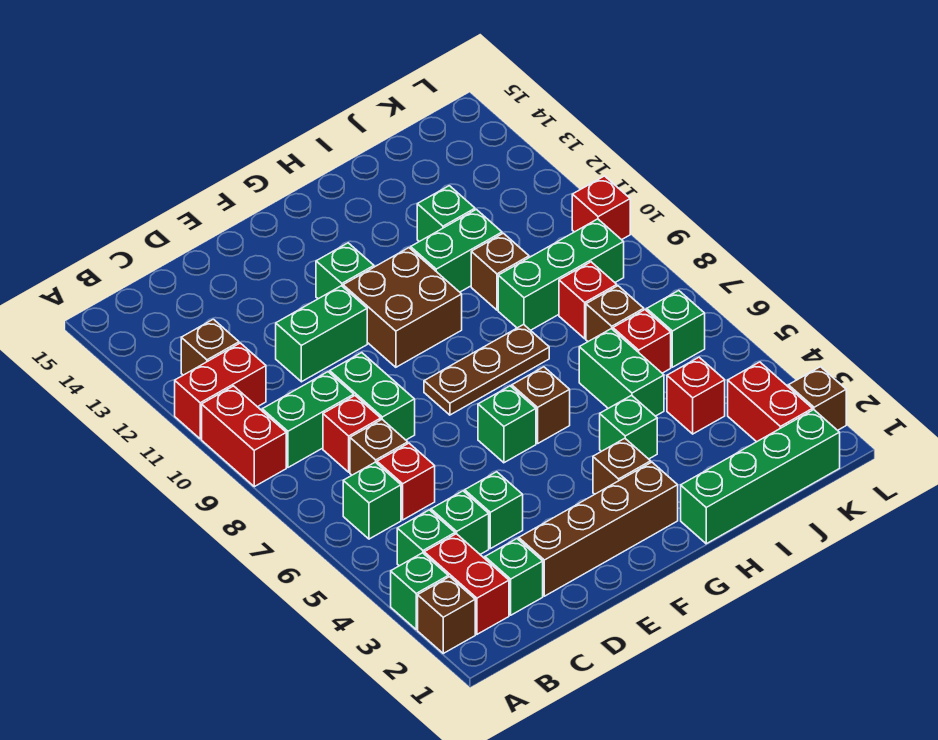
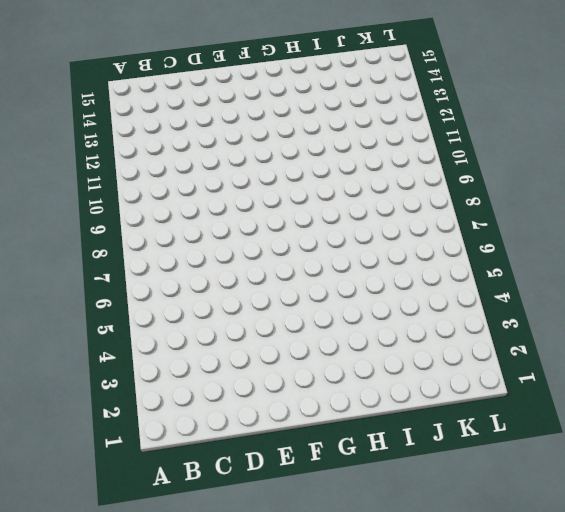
none -> brown 1x1 brick [418,577,475,653]
none -> green 1x1 brick [391,553,448,630]
none -> red 1x2 brick [202,386,286,487]
none -> red 1x2 brick [175,343,266,439]

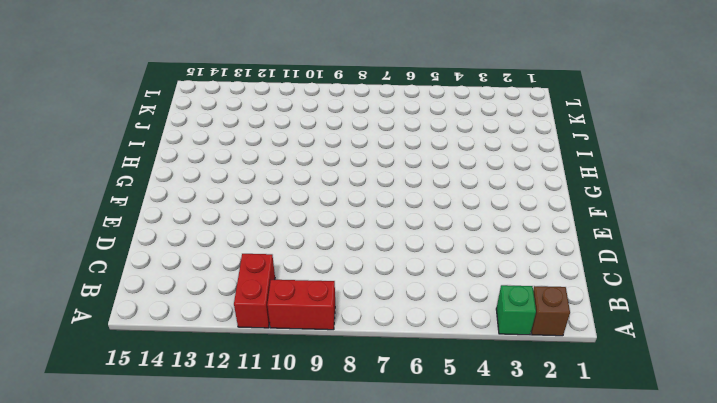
none -> red 1x2 brick [424,534,509,634]
none -> green 1x1 brick [397,510,455,566]
none -> green 1x1 brick [343,462,401,539]
none -> green 1x2 brick [262,372,354,467]

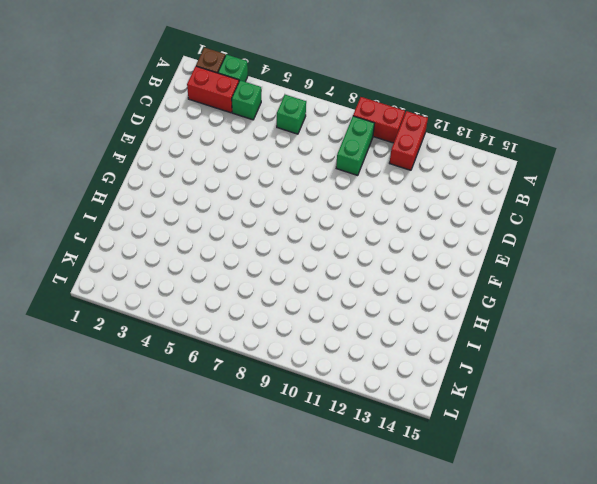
none -> brown 1x1 brick [181,319,239,375]
none -> green 1x1 brick [485,539,543,615]
none -> green 1x1 brick [431,491,489,554]
none -> red 1x1 brick [377,443,435,520]

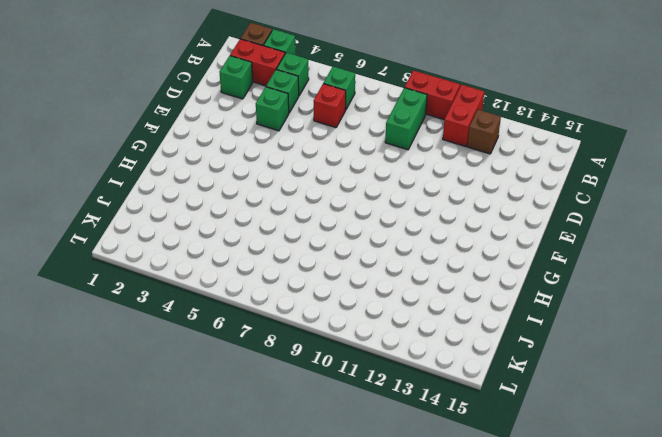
none -> brown 1x1 brick [350,420,408,475]
none -> red 1x1 brick [323,396,381,472]
none -> brown 1x4 brick [519,462,678,596]
none -> green 1x2 brick [330,353,415,440]

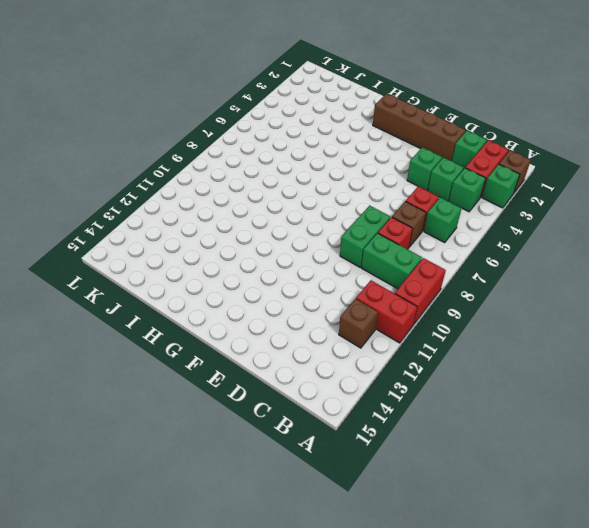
none -> green 1x2 brick [276,286,367,382]
none -> green 1x1 brick [478,386,536,463]
none -> brown 1x3 plate [424,325,549,415]
none -> brown 2x2 brick [343,248,462,367]

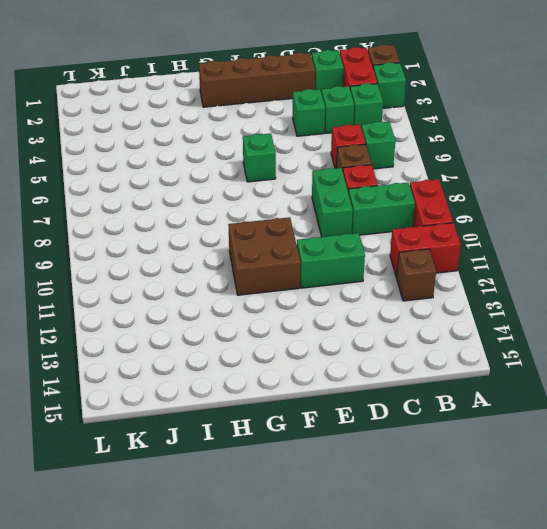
none -> brown 1x3 plate [424,325,549,415]
none -> green 1x1 brick [316,243,374,299]
none -> brown 1x1 brick [593,438,651,494]
none -> brown 1x1 brick [512,367,570,443]

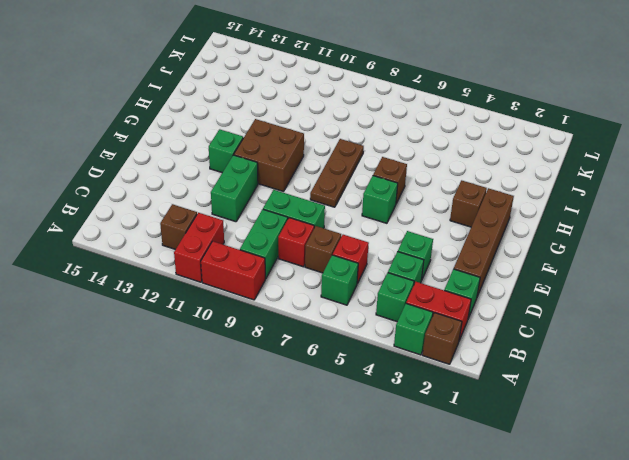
none -> green 1x4 brick [681,410,840,544]
none -> green 1x1 brick [600,395,657,459]
none -> green 1x2 brick [411,209,502,292]
none -> green 1x2 brick [579,329,664,416]

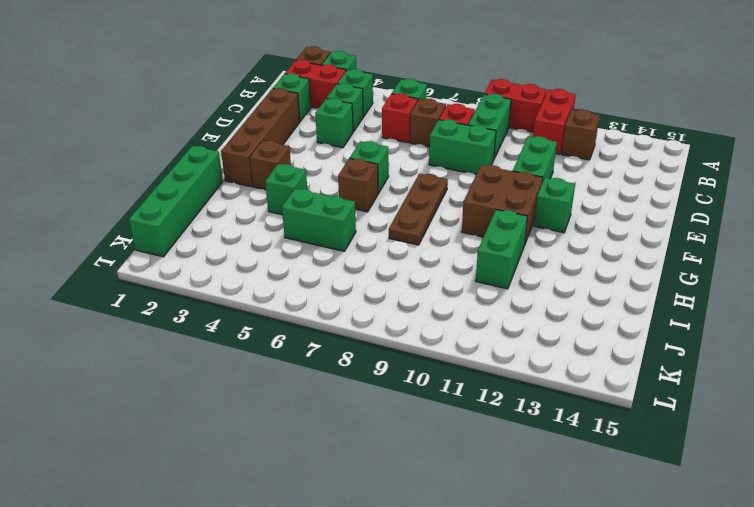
none -> green 1x3 brick [498,219,624,330]
none -> brown 1x1 brick [471,233,529,310]
none -> green 1x1 brick [417,186,475,242]
none -> red 1x1 brick [667,357,725,434]

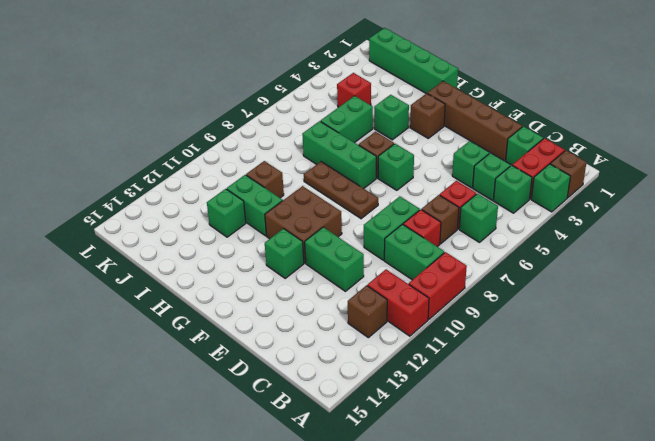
green 1x3 brick [302,121,376,188] -> green 1x3 brick moved to [498,219,624,330]
none -> red 1x1 brick [613,310,671,373]
none -> brown 1x1 brick [586,286,644,341]
none -> red 1x1 brick [559,262,617,339]
none -> red 1x2 brick [728,362,813,442]

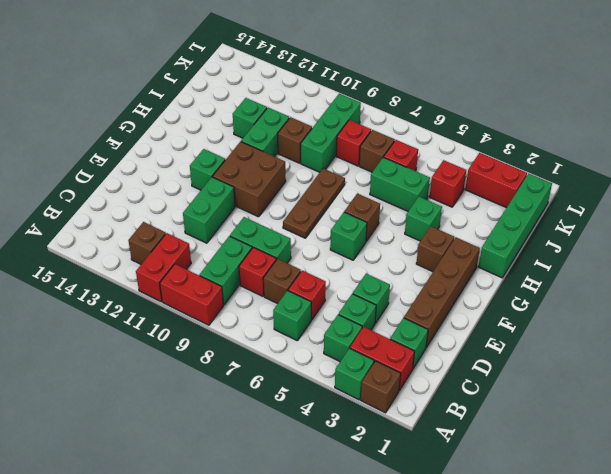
none -> green 1x1 brick [647,291,705,367]
none -> brown 1x1 brick [788,367,846,430]
none -> red 1x1 brick [572,176,630,240]

